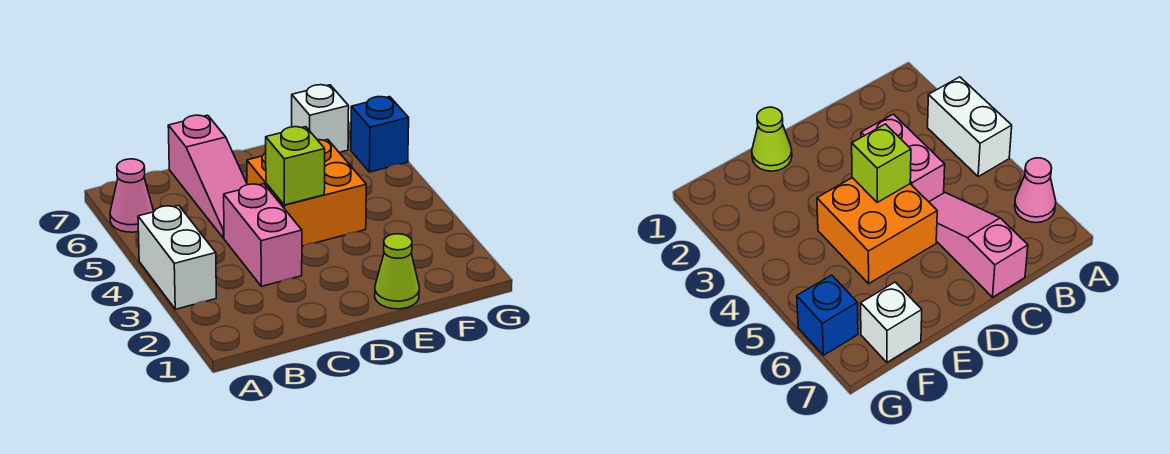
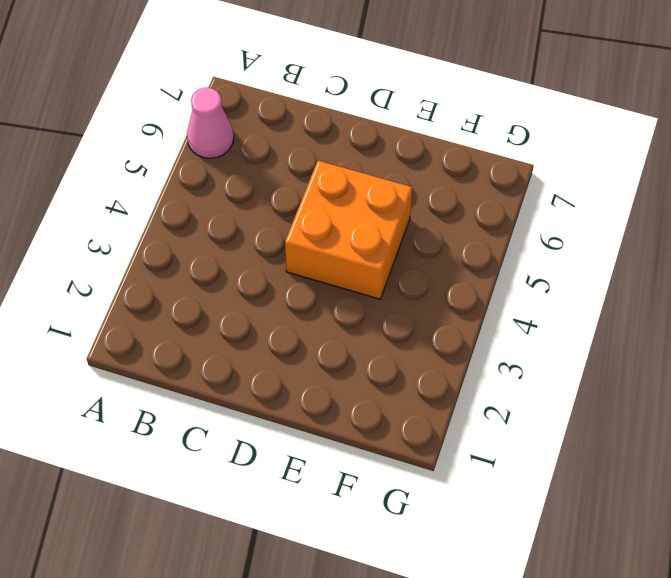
none -> white 1x2 brick [138,206,216,309]
none -> pink 1x2 brick [224,184,302,286]

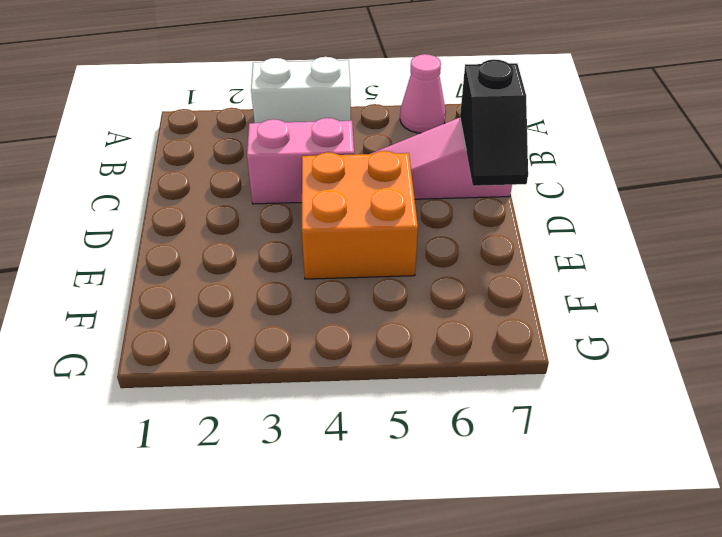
black 1x2 slope [460,60,528,186] -> none
none -> lime 1x1 cone [375,234,419,309]
none -> white 1x1 brick [292,85,349,152]

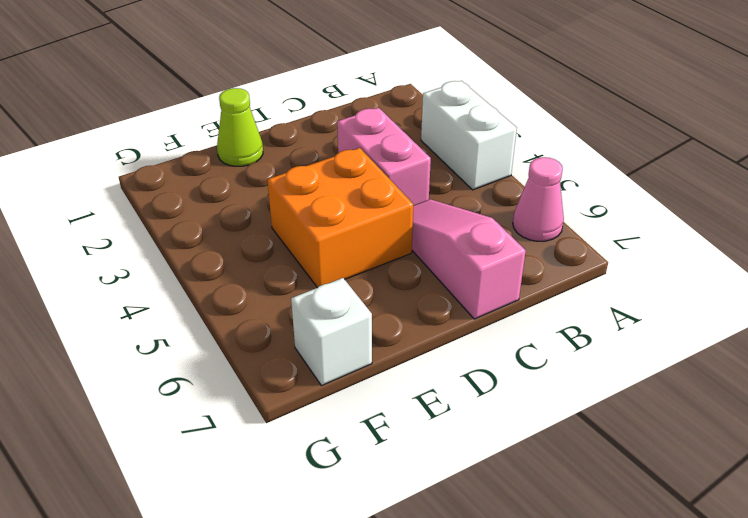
none -> blue 1x1 brick [351,97,409,172]
none -> lime 1x1 brick [266,127,325,205]

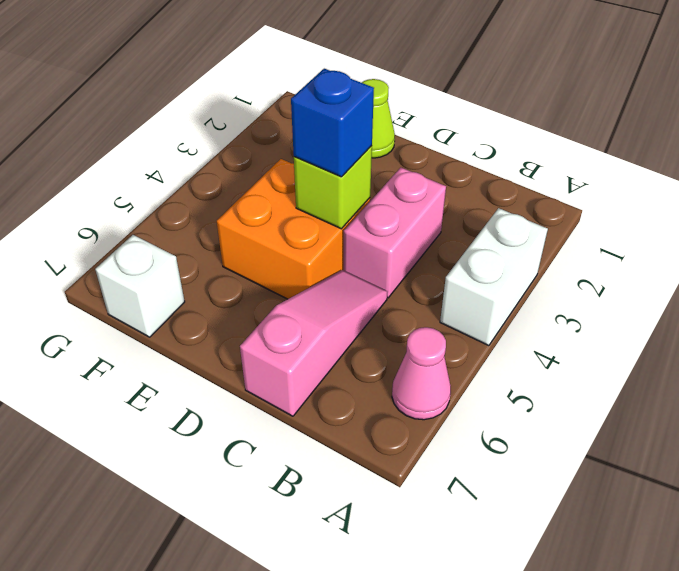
blue 1x1 brick [291,69,374,177] -> blue 1x1 brick moved to [351,97,409,172]

